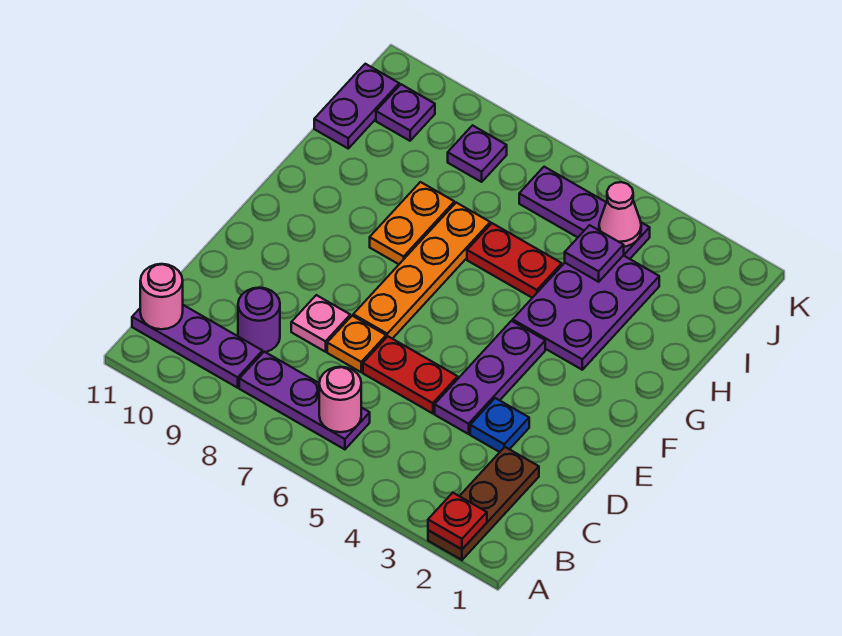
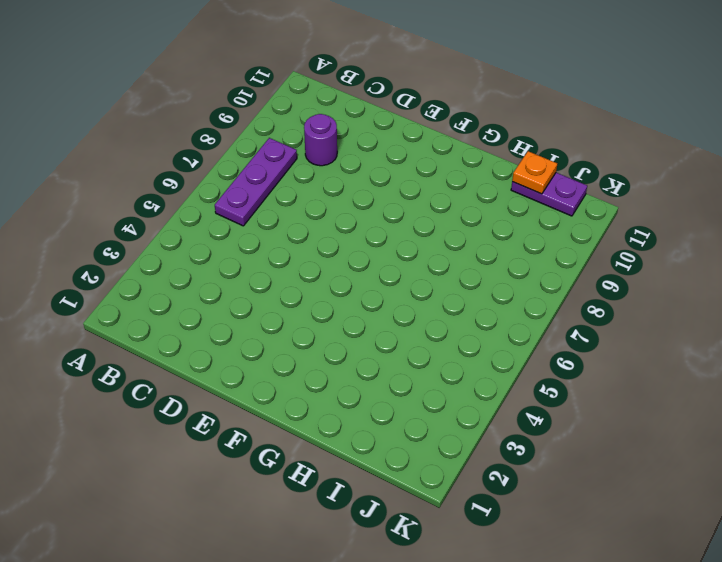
orange 1x1 plate [512,151,557,194] -> orange 1x1 plate moved to [327,316,386,372]
none -> brown 1x3 plate [428,447,539,560]
none -> purple 1x3 plate [132,305,262,388]
none -> blue 1x1 plate [470,398,529,452]

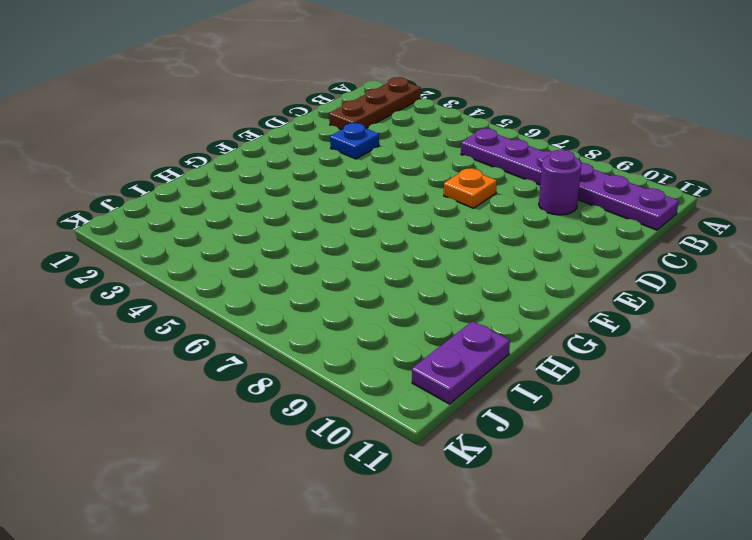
none -> purple 1x3 plate [435,321,545,434]
none -> red 1x2 plate [363,336,458,414]
none -> pink 1x1 plate [291,295,350,352]

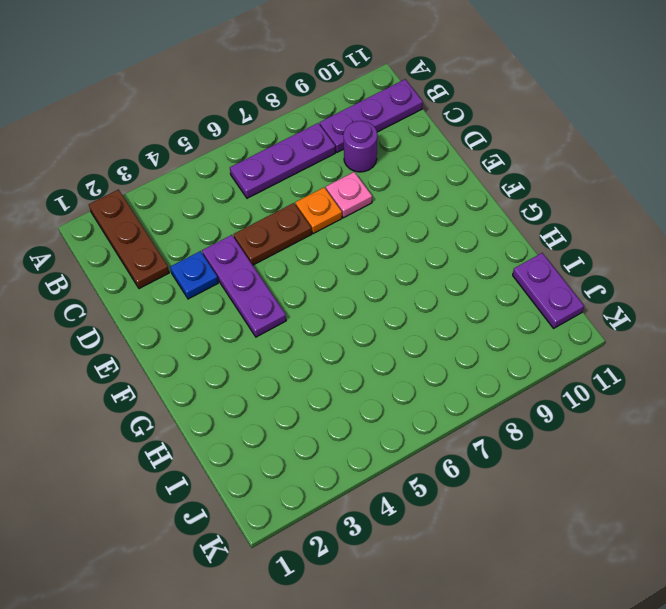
brown 1x2 plate [234,203,312,265] -> red 1x2 plate [363,336,458,414]
none -> orange 1x4 plate [353,203,490,339]
none -> purple 2x3 plate [513,255,659,370]
none -> orange 1x2 plate [370,182,454,264]

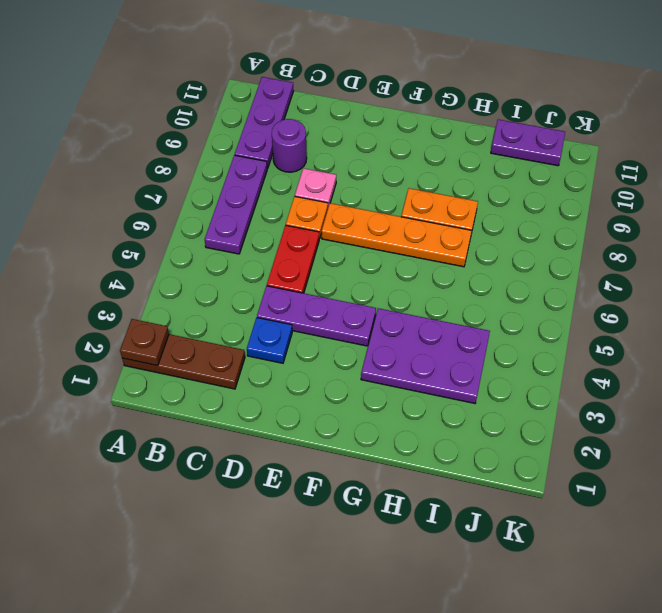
brown 1x1 plate [120,319,169,366] -> red 1x1 plate [428,493,487,549]
none -> red 1x2 plate [467,223,562,298]
none -> purple 1x3 plate [519,167,650,259]
none -> purple 1x1 plate [448,125,507,182]

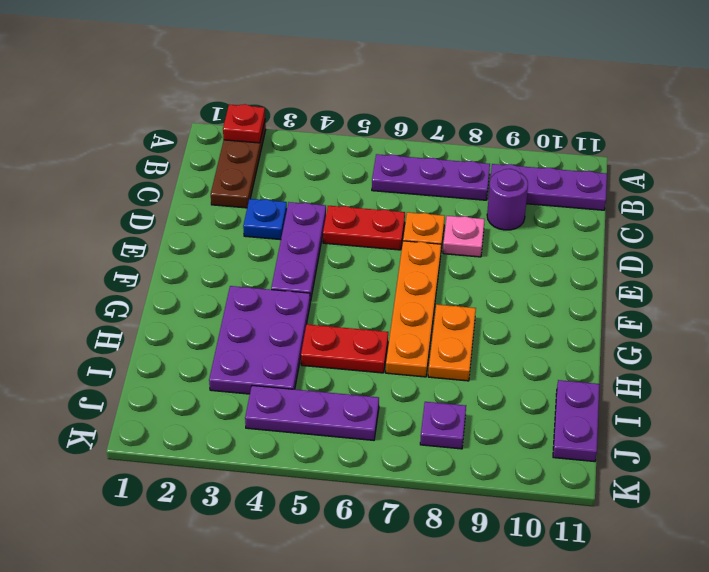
none -> purple 1x1 plate [376,84,435,141]
none -> pink 1x1 round brick [319,367,361,432]
none -> pink 1x1 round brick [140,264,183,329]

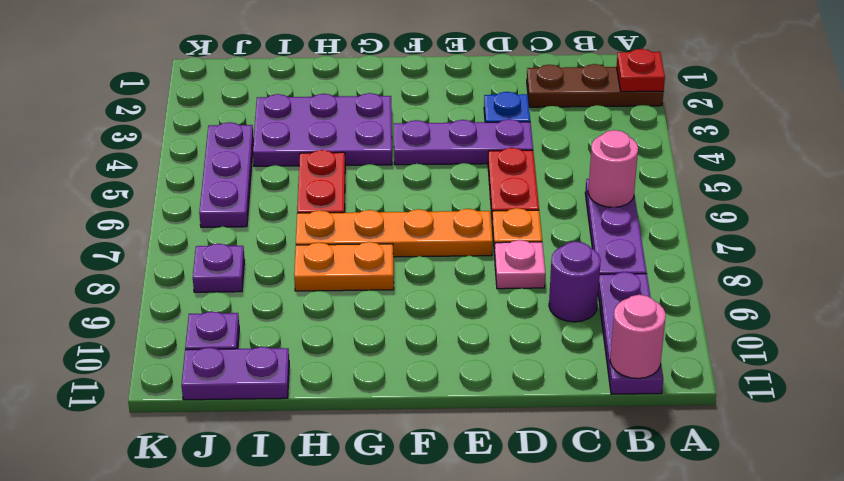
none -> purple 1x1 plate [565,225,624,282]
none -> pink 1x1 cone [599,182,641,247]

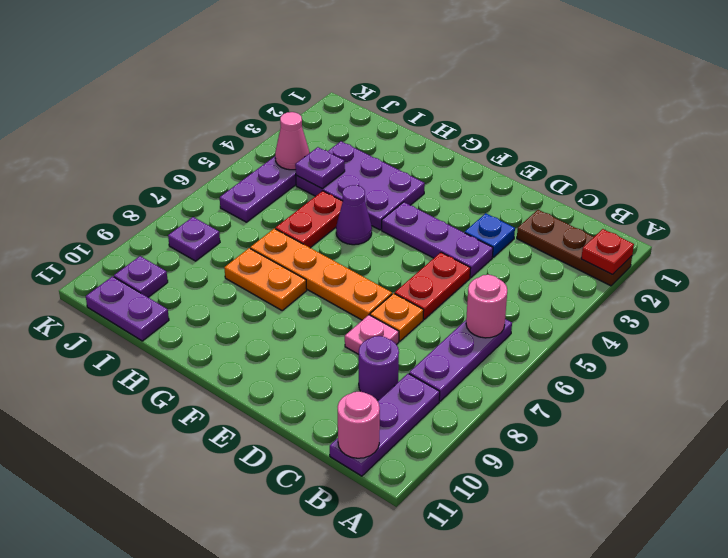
purple 1x1 cone [336,185,372,245] -> none

